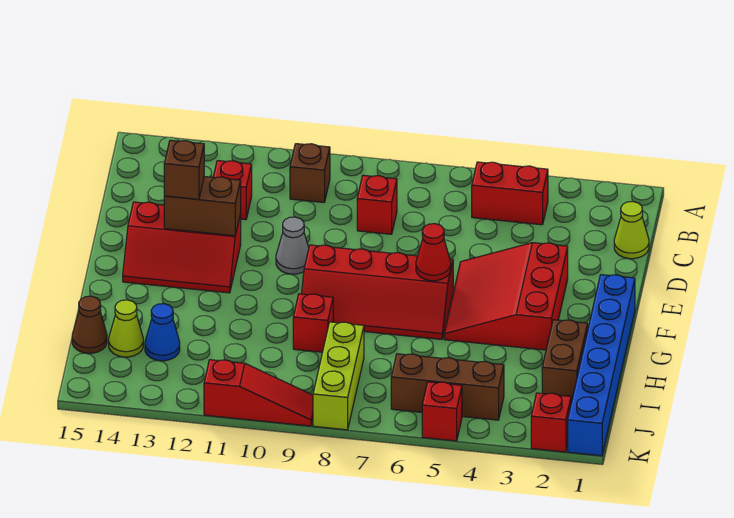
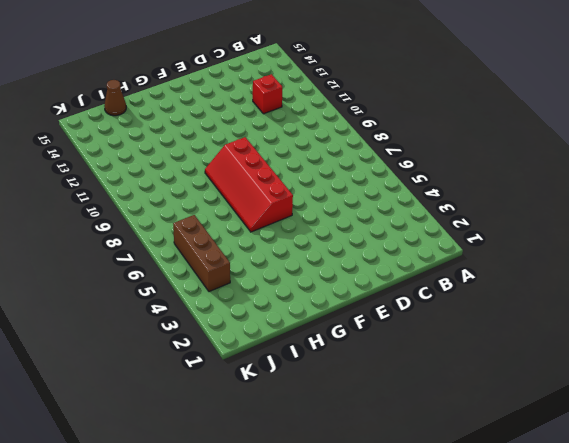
none -> red 1x2 brick [472,162,548,225]
none -> brown 1x1 brick [290,144,330,202]
none -> lime 1x1 cone [614,202,649,259]

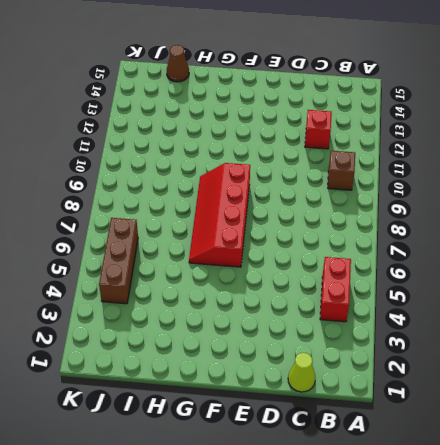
none -> red 1x1 brick [357,175,397,234]
none -> red 3x3 slope [444,243,568,350]
none -> grey 1x1 cone [276,217,309,274]

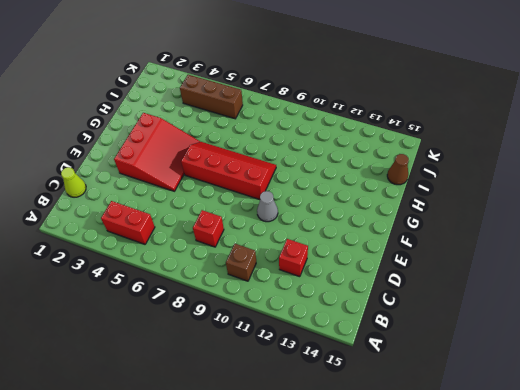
none -> red 2x3 slope [123,202,241,293]
none -> blue 1x6 brick [568,275,635,456]
none -> brown 1x2 brick [542,320,588,403]

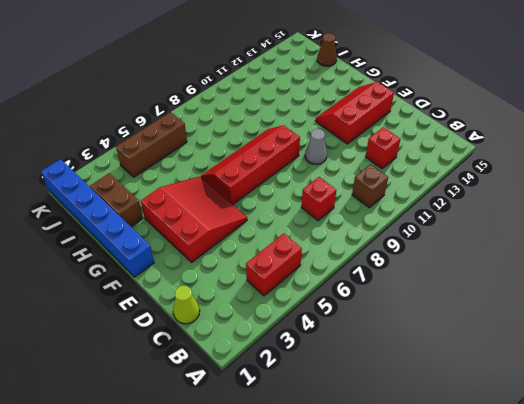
none -> red 1x1 brick [293,294,333,352]
none -> lime 1x3 brick [313,322,364,430]
none -> blue 1x1 cone [145,304,180,361]

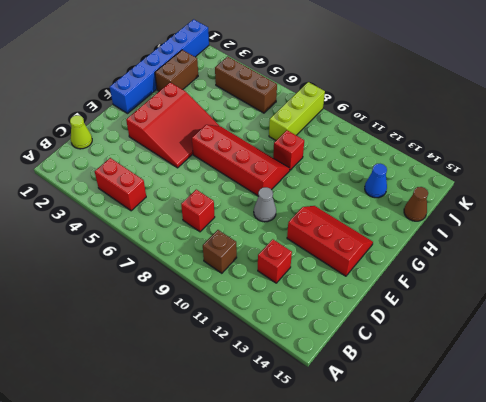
none -> lime 1x1 cone [109,300,143,357]
none -> red 1x1 brick [531,393,571,452]
none -> red 1x1 brick [422,382,462,441]

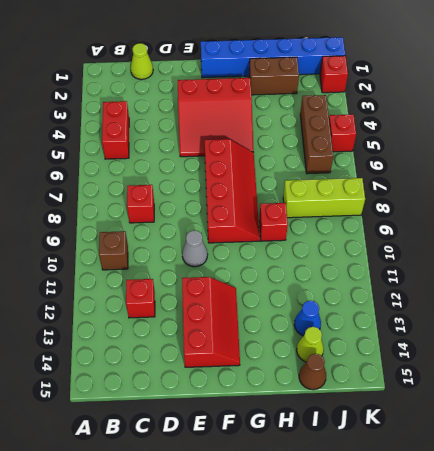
none -> red 1x3 slope [204,360,313,426]
none -> brown 1x2 brick [164,177,241,236]
none -> red 1x1 cone [416,224,451,281]

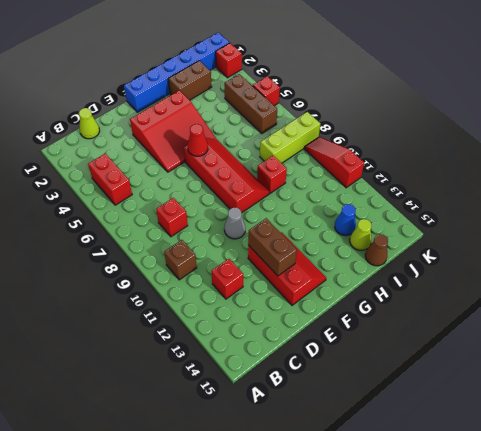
none -> brown 1x1 brick [164,140,204,199]

